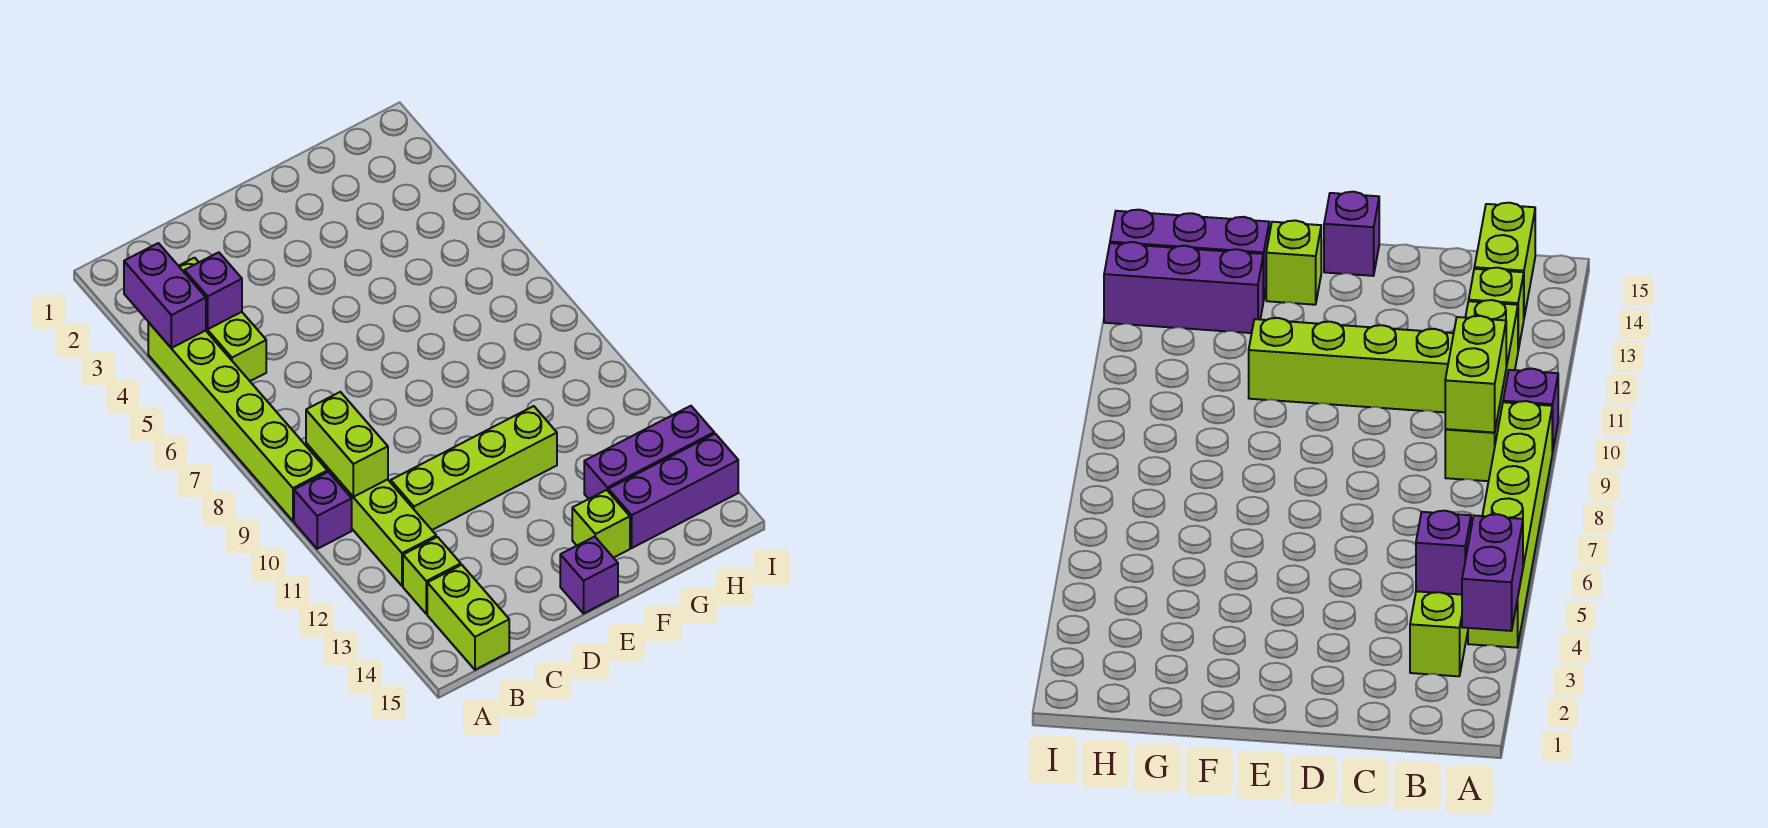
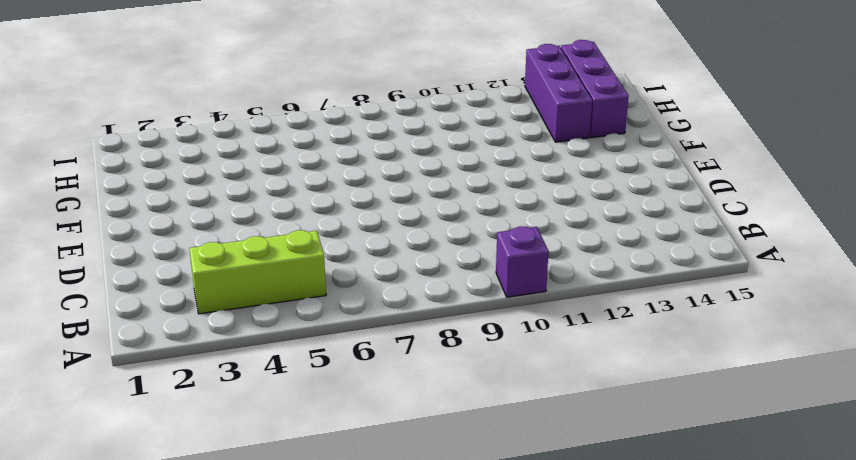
none -> lime 1x6 brick [148,322,327,521]
none -> lime 1x4 brick [306,443,436,586]
none -> lime 1x1 brick [403,537,461,614]

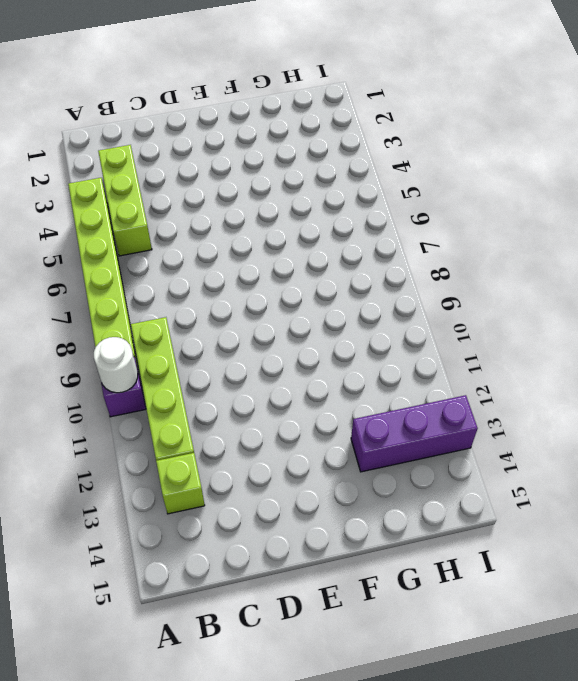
white 1x1 round brick [94,337,138,393] -> none
none -> lime 1x2 brick [427,565,509,670]
none -> lime 1x4 brick [391,406,557,530]
none -> purple 1x1 brick [560,537,618,613]

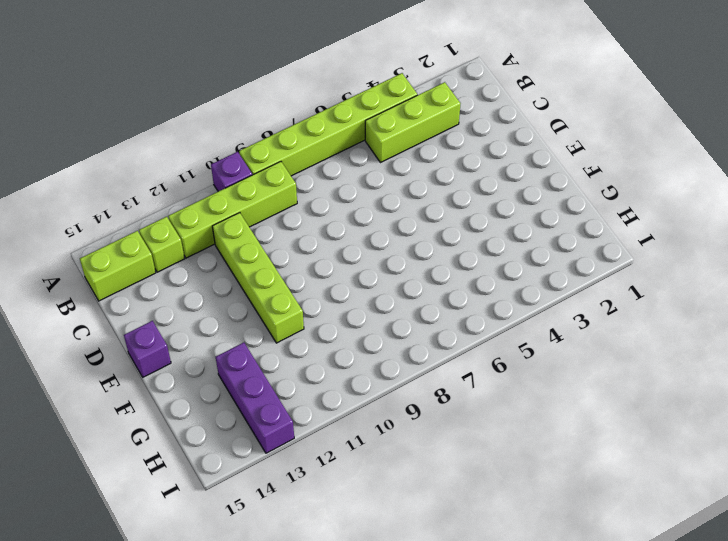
none -> lime 1x1 brick [572,490,630,558]
none -> purple 1x3 brick [608,434,738,548]
none -> purple 1x2 brick [124,243,206,348]

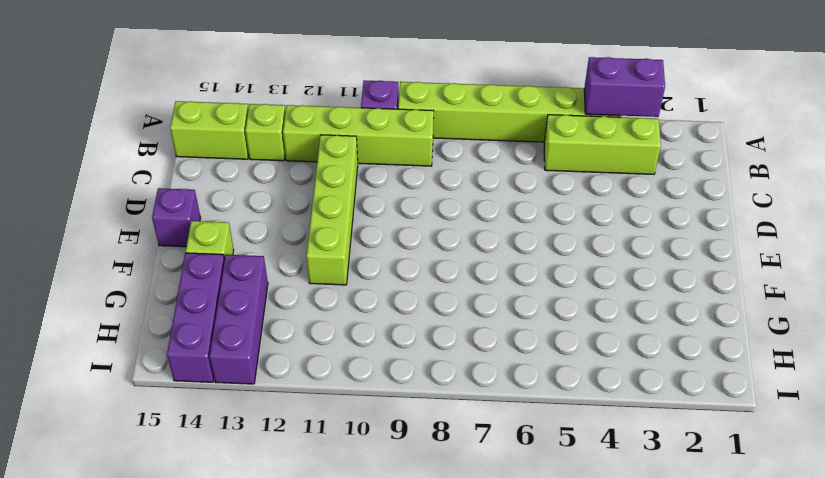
none -> purple 1x1 brick [184,252,242,329]
none -> lime 1x2 brick [306,392,388,497]

